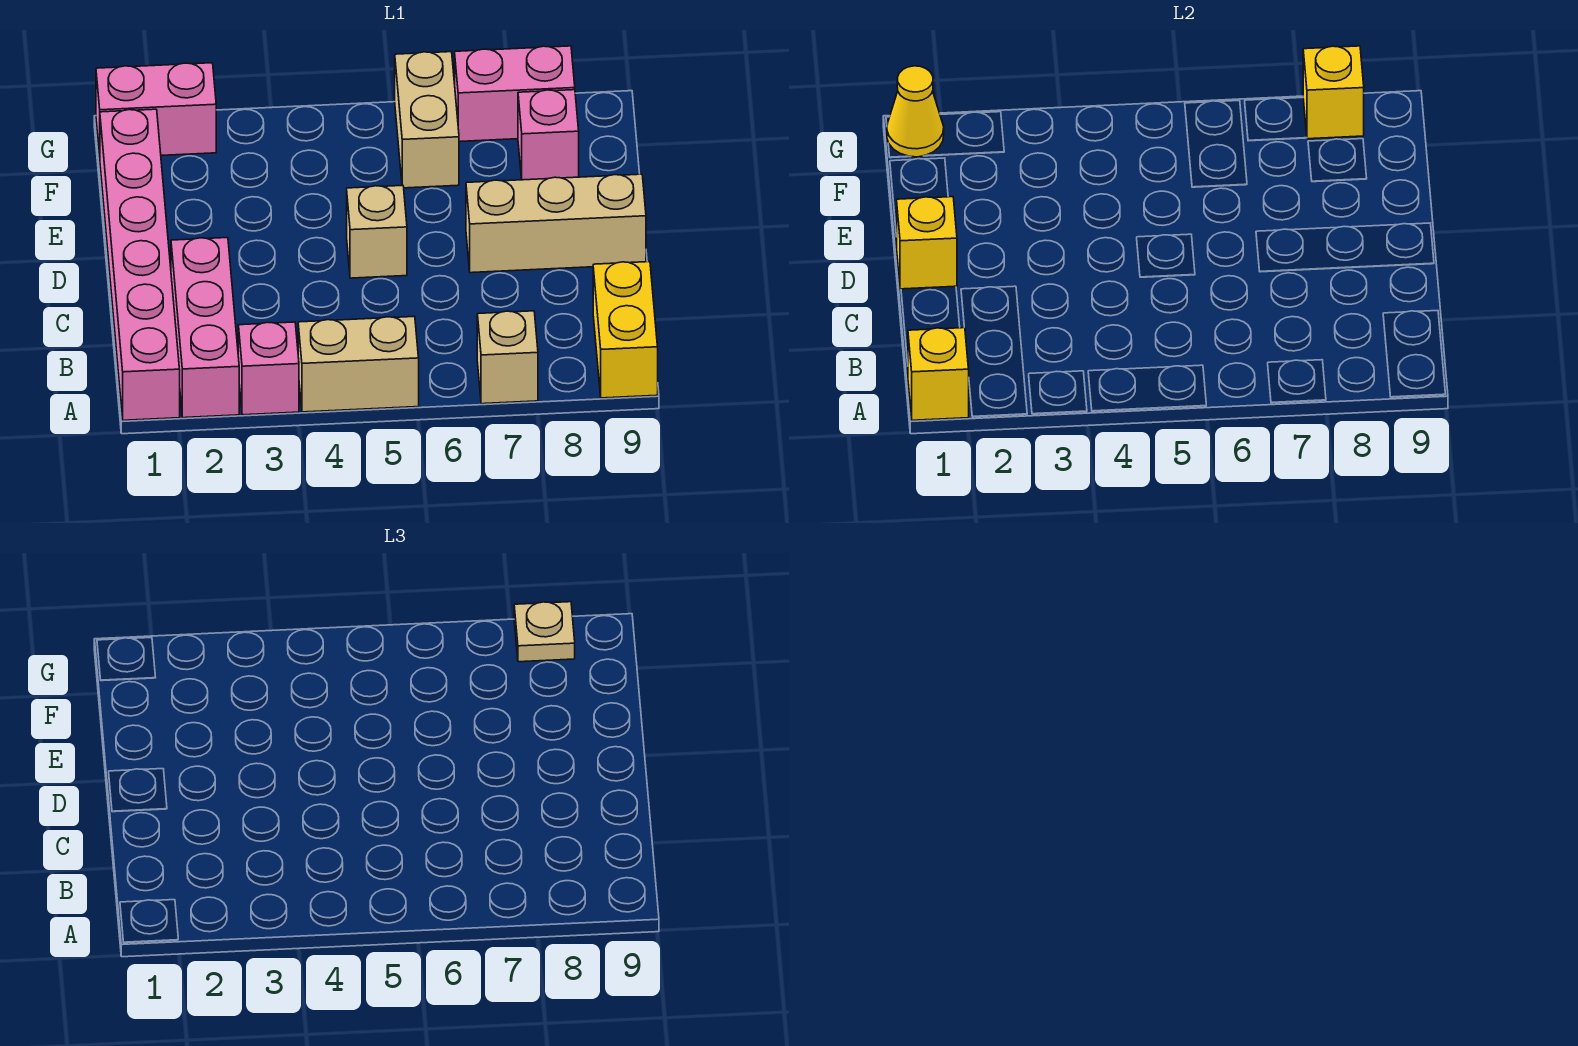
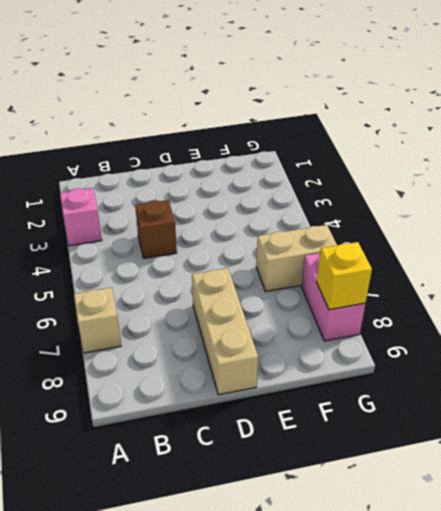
brown 1x1 brick [135,200,177,258] -> none
none -> pink 1x6 brick [100,109,180,420]
none -> pink 1x3 brick [171,238,239,418]
none -> tan 1x2 brick [298,316,419,412]

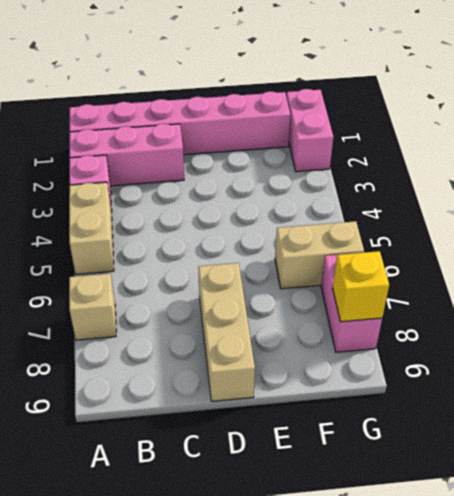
none -> yellow 1x2 brick [593,262,658,398]
none -> tan 1x1 brick [347,185,407,278]
none -> pink 1x1 brick [518,90,579,180]

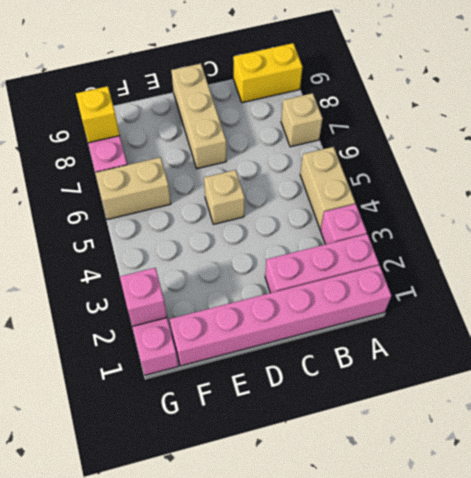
pink 1x1 brick [120,268,167,326] -> pink 1x1 brick moved to [518,90,579,180]
none -> yellow 1x1 brick [908,328,969,420]
none -> yellow 1x1 brick [896,197,957,289]
none -> yellow 1x1 cone [887,66,944,157]

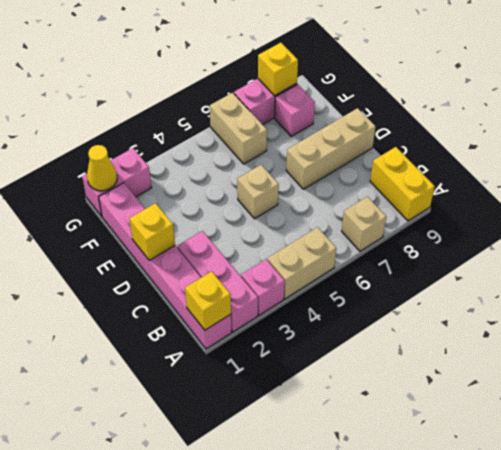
none -> tan 1x1 plate [514,602,575,662]

